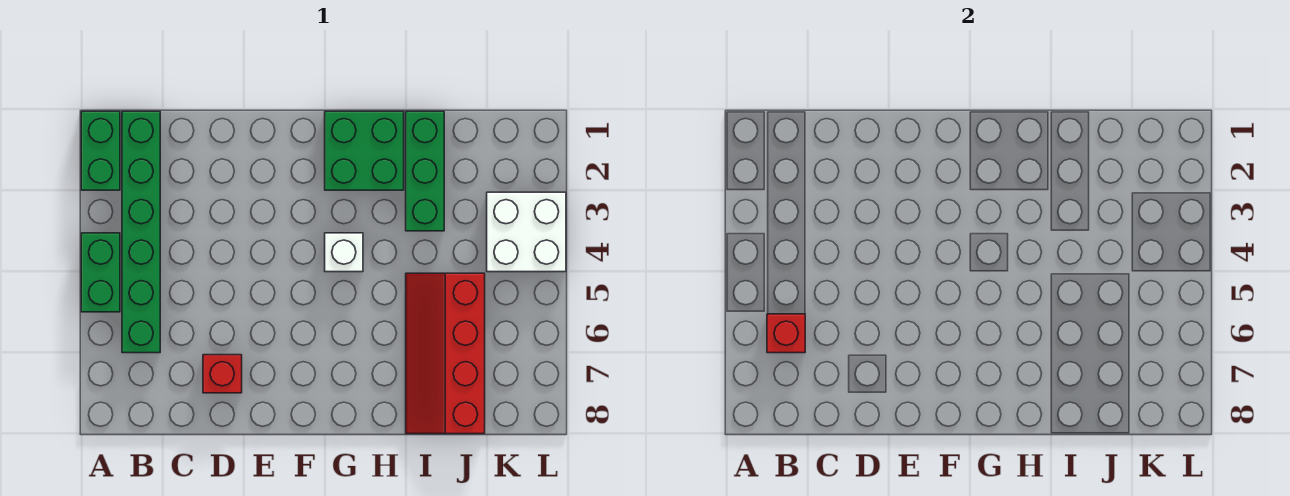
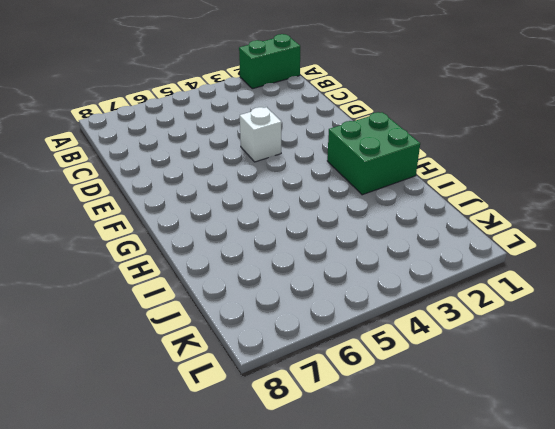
white 1x1 brick [240,107,281,162] -> white 1x1 brick moved to [325,233,363,272]
none -> green 1x2 brick [81,233,120,312]
none -> green 1x6 brick [122,111,160,353]

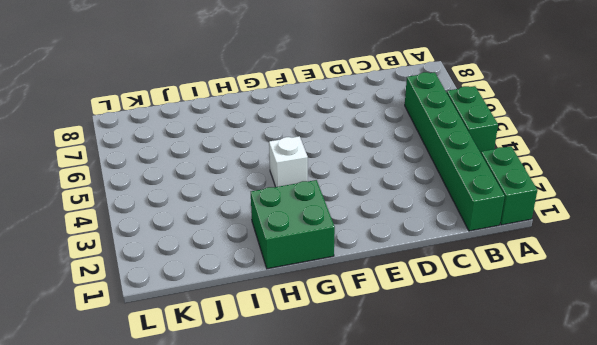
none -> red 1x1 brick [203,355,242,393]
none -> green 1x3 brick [406,111,444,231]

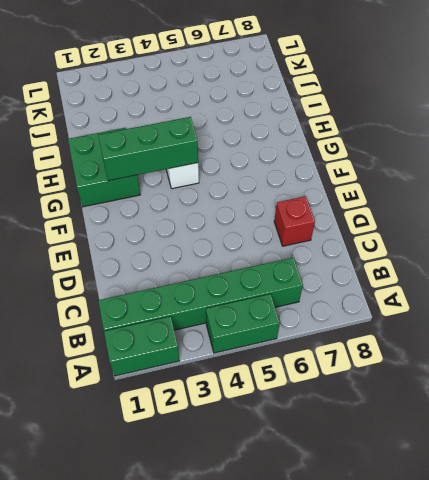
green 1x3 brick [98,117,198,181] -> green 1x3 brick moved to [406,111,444,231]
none -> red 2x4 slope [406,273,485,434]
none -> white 2x2 brick [487,192,566,272]

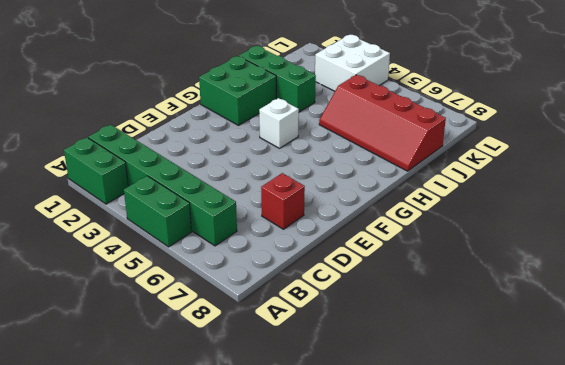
none -> red 1x1 brick [767,314,805,353]

